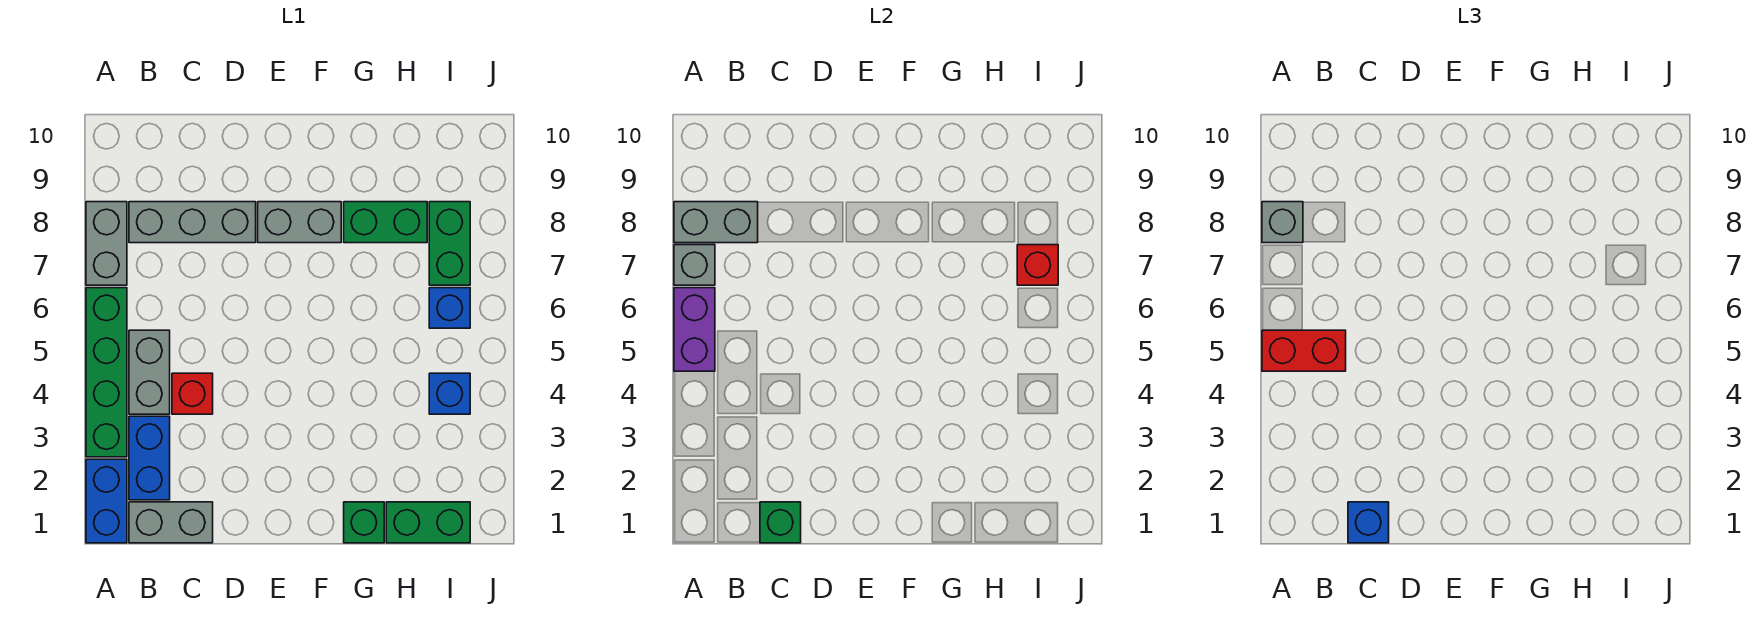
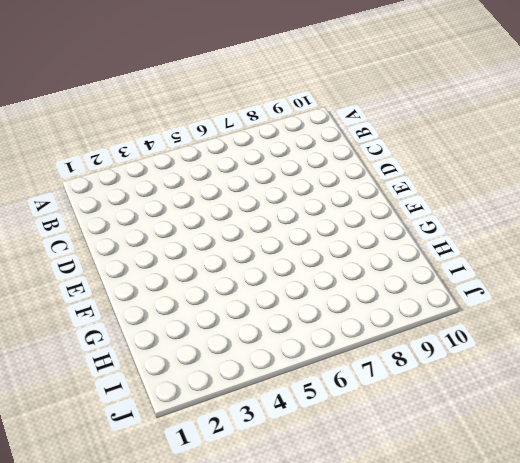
none -> blue 1x2 brick [86,459,127,543]
none -> green 1x4 brick [86,288,127,457]
none -> grey 1x2 brick [86,202,127,285]

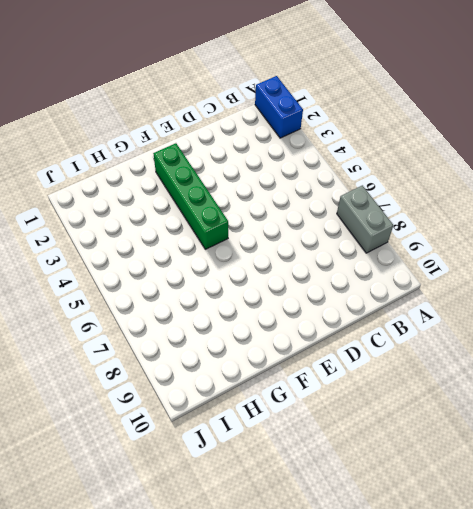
green 1x4 brick [153,143,228,249] -> green 1x4 brick moved to [86,288,127,457]
none -> grey 1x2 brick [129,502,213,543]
none -> blue 1x2 brick [129,416,170,500]
none -> grey 1x2 brick [129,330,170,414]

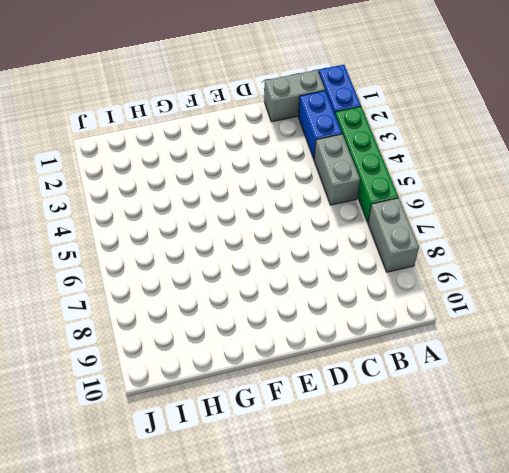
none -> grey 1x3 brick [129,202,256,243]
none -> red 1x1 brick [172,373,213,414]
none -> grey 1x2 brick [258,202,341,243]

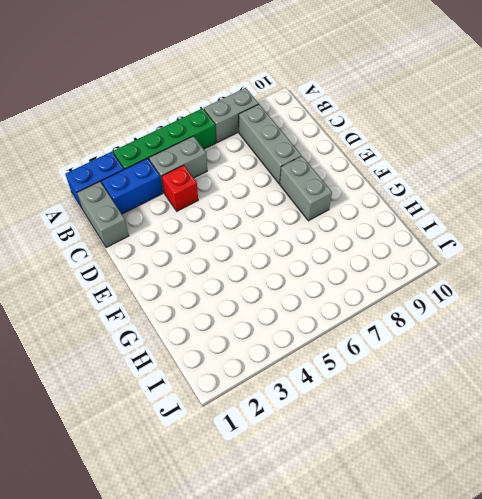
none -> green 1x1 brick [344,502,384,543]
none -> green 1x2 brick [344,202,427,243]
none -> green 1x2 brick [386,502,470,543]

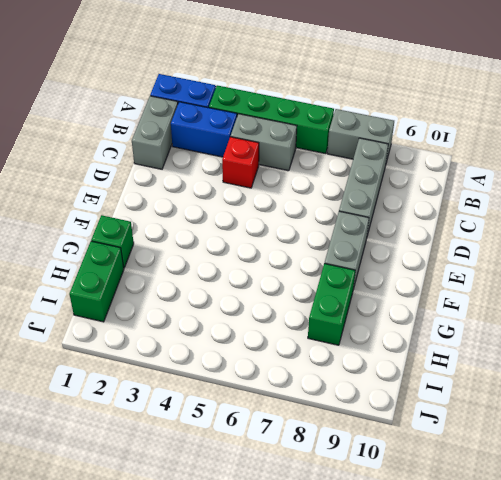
none -> blue 1x1 brick [429,373,470,414]
none -> blue 1x1 brick [429,288,470,328]
none -> green 1x2 brick [429,202,470,285]

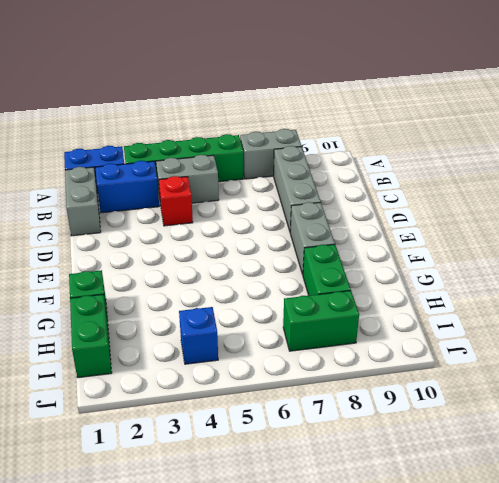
none -> blue 1x1 brick [429,288,470,328]
none -> purple 1x2 brick [674,288,715,371]
none -> grey 1x1 brick [674,245,715,285]

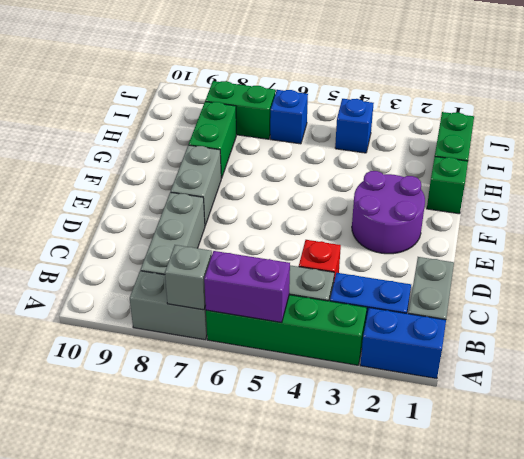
purple 2x2 round brick [352,171,425,254] -> none
none -> grey 1x2 brick [674,202,758,243]
none -> green 1x1 brick [760,502,801,543]
none -> red 1x1 brick [1017,245,1058,285]

